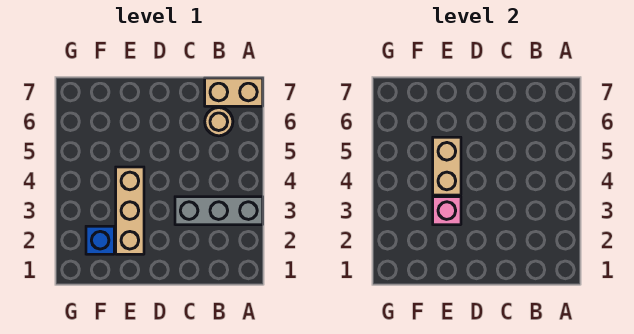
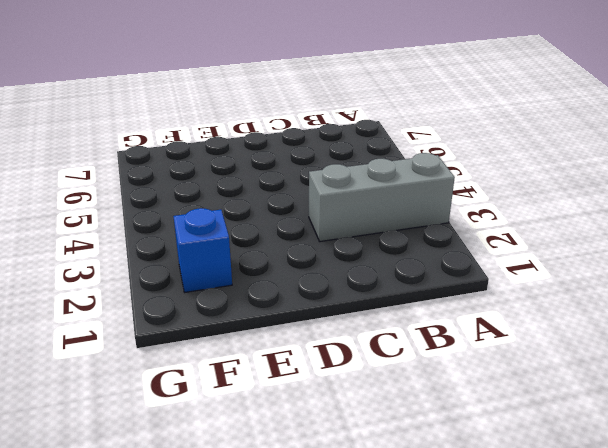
none -> tan 1x2 brick [205,78,263,106]
none -> tan 1x1 round brick [205,108,233,136]

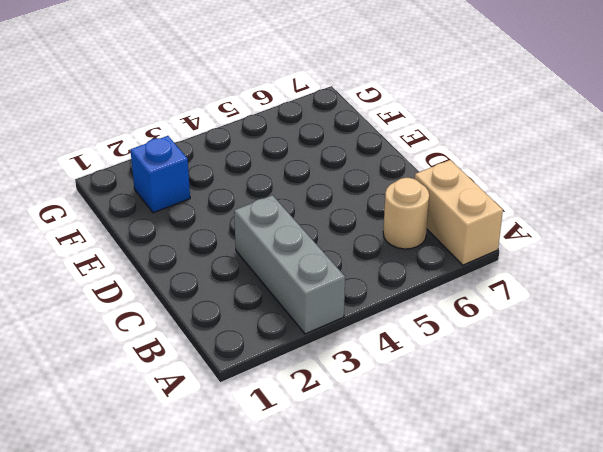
none -> tan 1x3 brick [116,167,144,254]
none -> pink 1x1 brick [433,197,461,225]

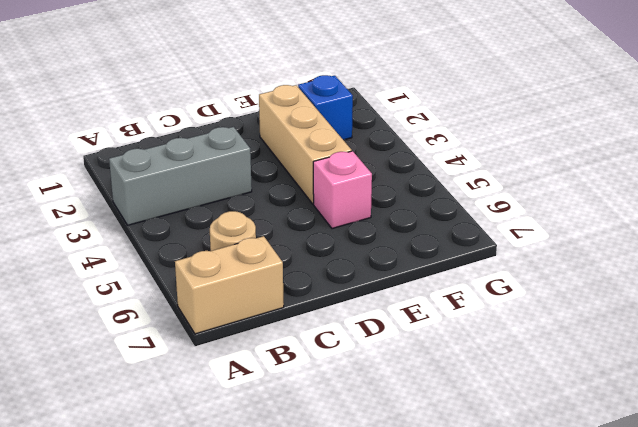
pink 1x1 brick [313,151,372,229] -> pink 1x1 brick moved to [433,197,461,225]
none -> tan 1x2 brick [433,137,461,195]

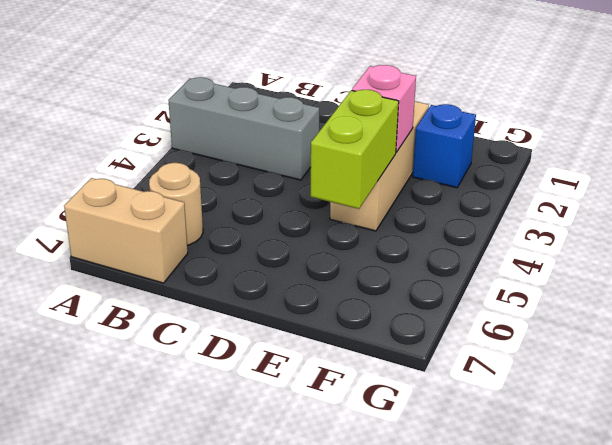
lime 1x2 brick [311,90,399,209] -> tan 1x2 brick [433,137,461,195]

